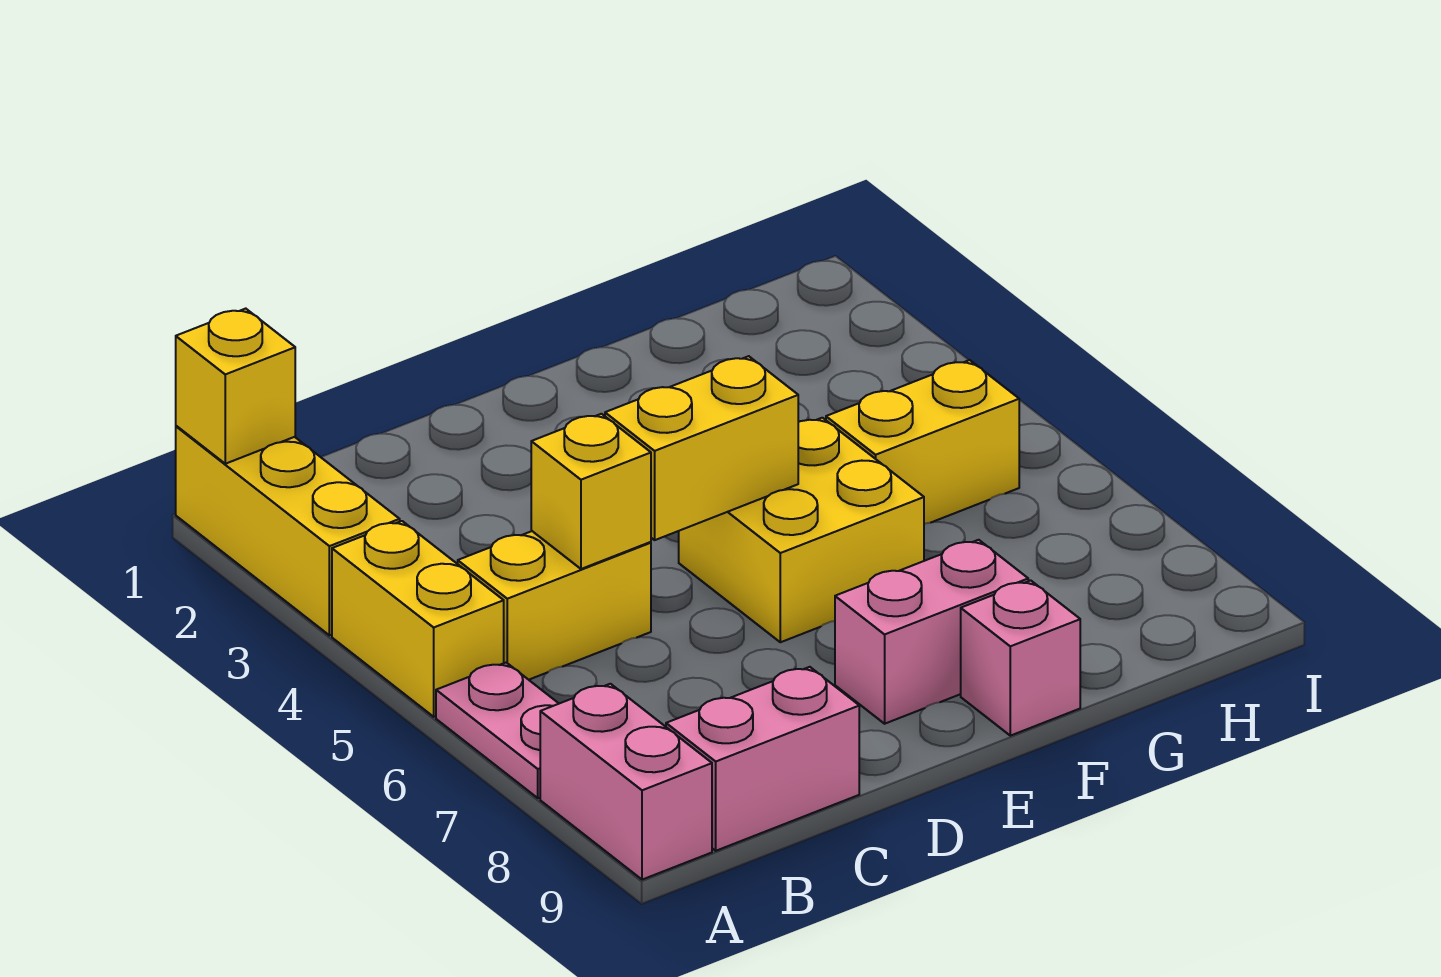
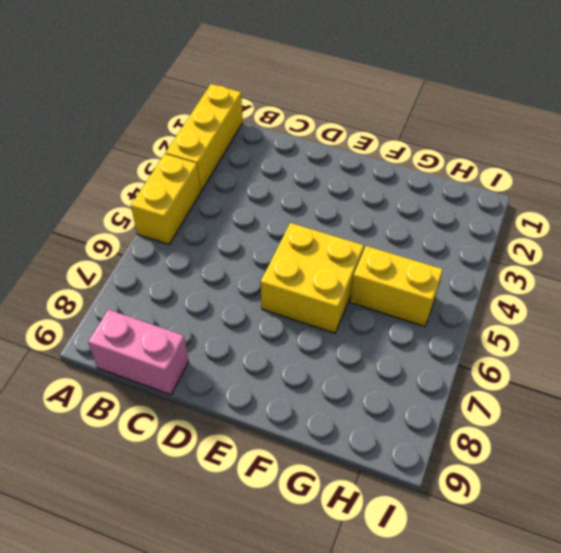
none -> pink 1x2 plate [436,663,559,798]
none -> pink 1x2 brick [540,684,712,880]
none -> yellow 1x2 brick [458,531,651,680]

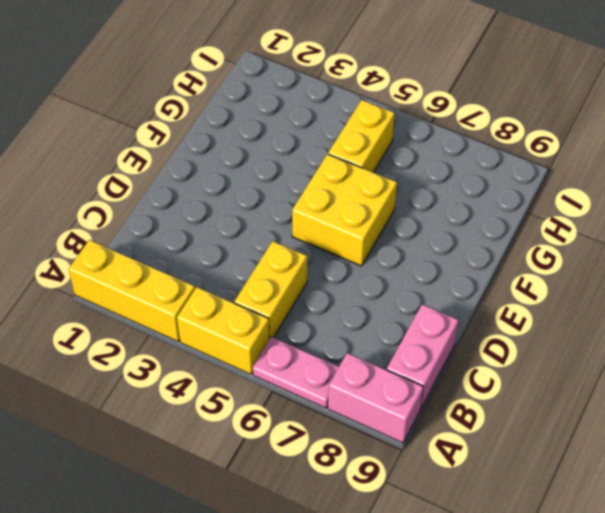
none -> pink 1x2 brick [835,540,1028,724]
none -> pink 1x1 brick [961,580,1080,736]
none -> yellow 1x1 brick [176,309,295,464]

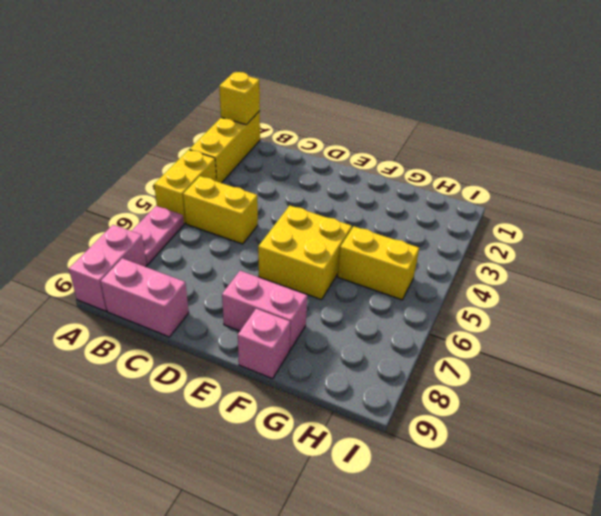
none -> yellow 1x1 brick [531,414,651,569]
none -> yellow 1x2 brick [605,356,798,540]

